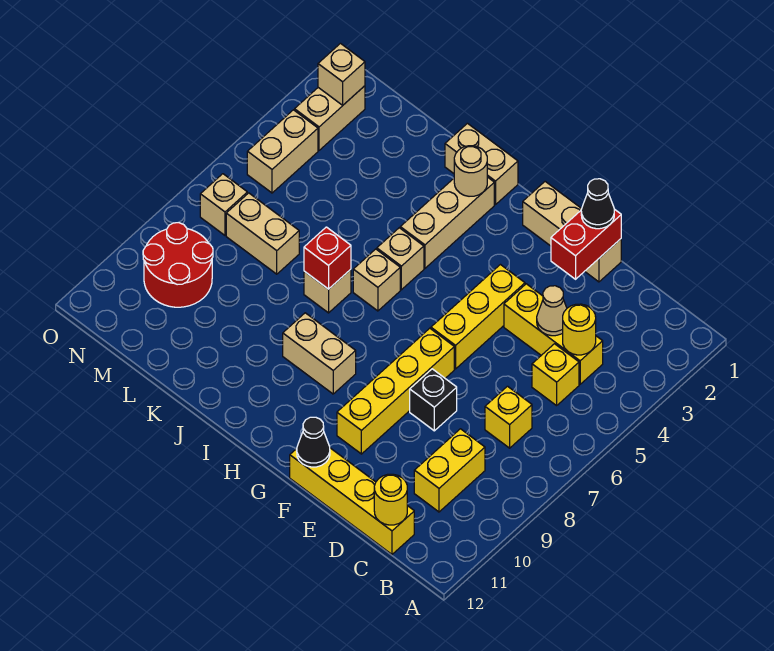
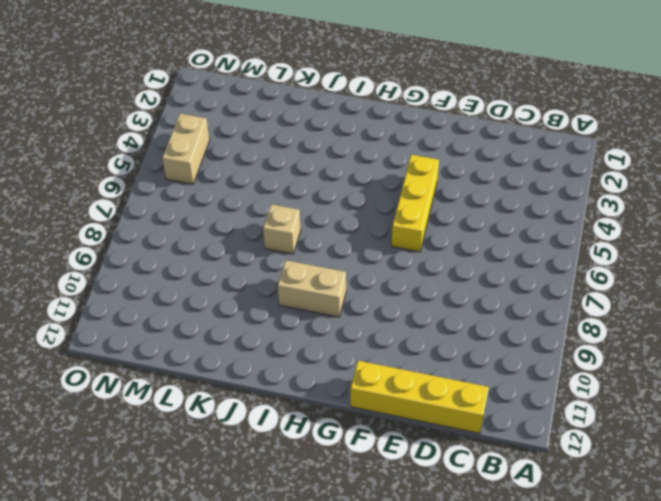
none -> yellow 1x3 brick [504,284,603,384]
none -> yellow 1x1 brick [532,344,579,406]
none -> yellow 1x1 brick [485,386,532,448]

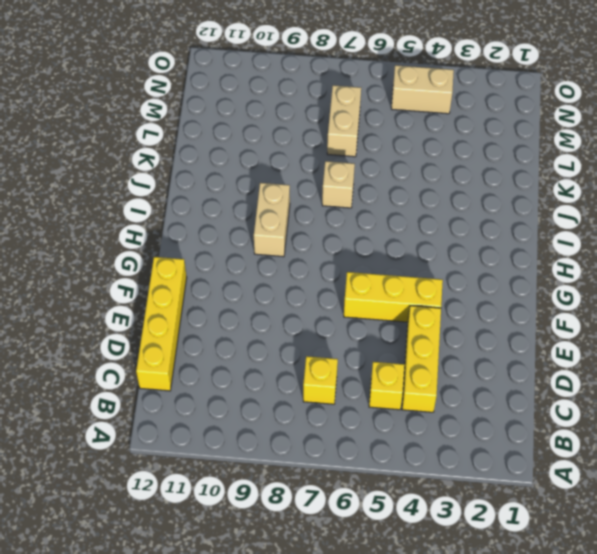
none -> yellow 1x2 brick [414,429,485,512]
none -> tan 1x3 brick [523,182,621,282]
none -> black 1x1 brick [410,369,457,431]

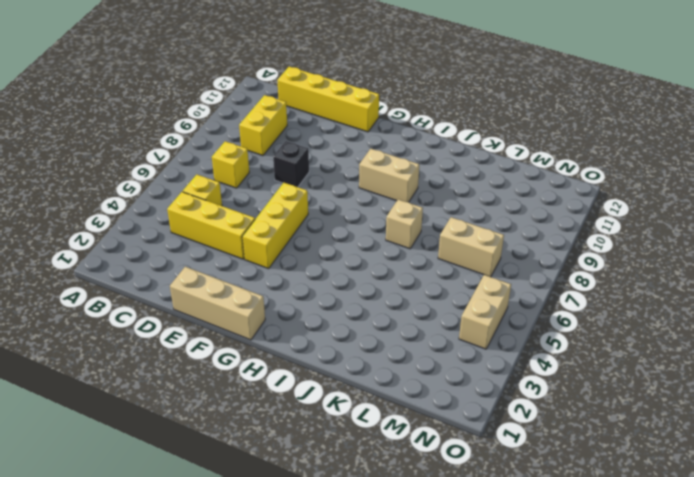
none -> yellow 1x4 brick [337,328,454,454]
none -> tan 1x2 brick [445,123,518,205]
none -> tan 1x3 brick [400,177,494,268]

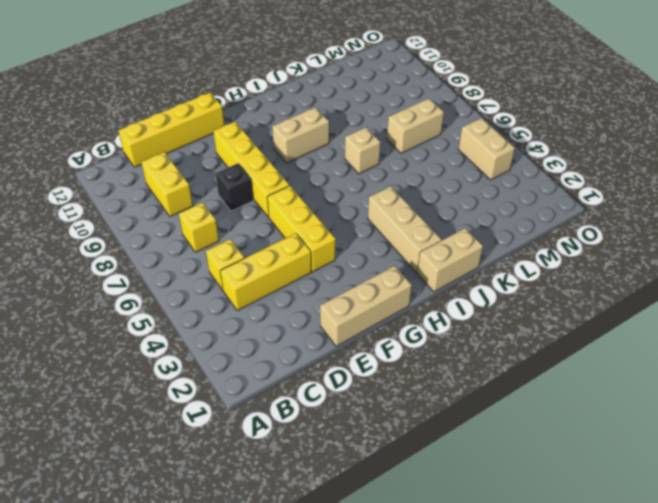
none -> tan 1x1 brick [377,228,424,290]
none -> tan 1x1 brick [353,249,400,311]
none -> red 2x2 round brick [143,223,213,307]

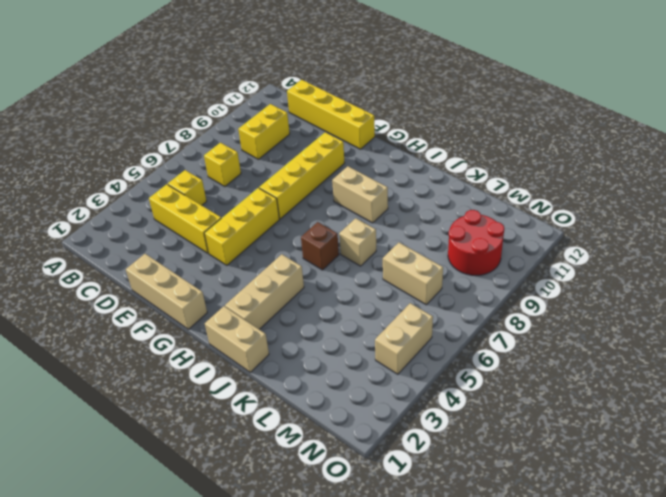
brown 1x1 brick [301,222,339,270] -> tan 1x1 brick [353,249,400,311]
none -> black 1x1 brick [410,369,457,431]
none -> tan 1x1 brick [377,228,424,290]
none -> tan 1x2 brick [295,86,365,150]

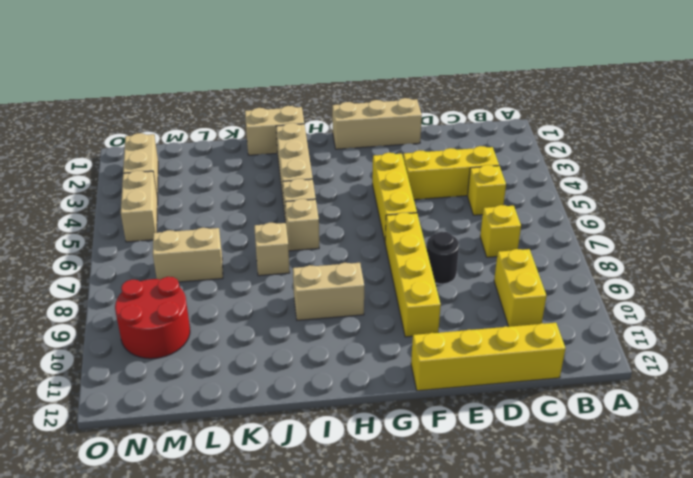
black 1x1 round brick [426,232,459,284] -> black 1x1 brick [410,369,457,431]
none -> tan 1x1 brick [200,174,247,235]
none -> yellow 1x1 round brick [563,304,596,355]
none -> yellow 1x1 round brick [374,474,407,525]

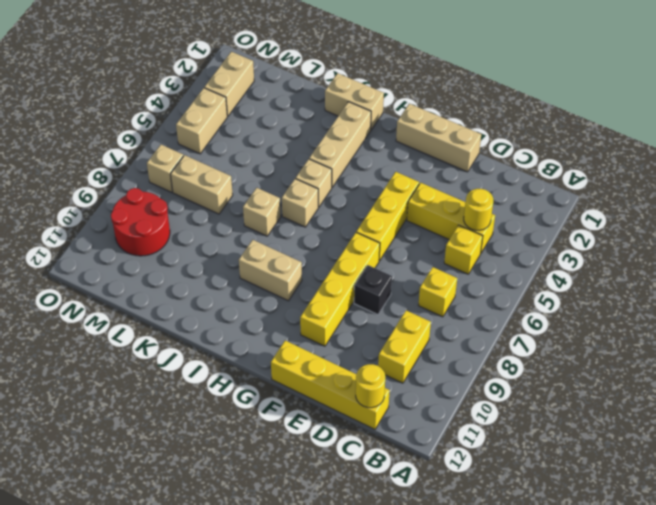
none -> tan 1x1 cone [537,286,567,336]
none -> red 1x2 brick [551,209,621,279]
none -> black 1x1 cone [297,417,330,467]

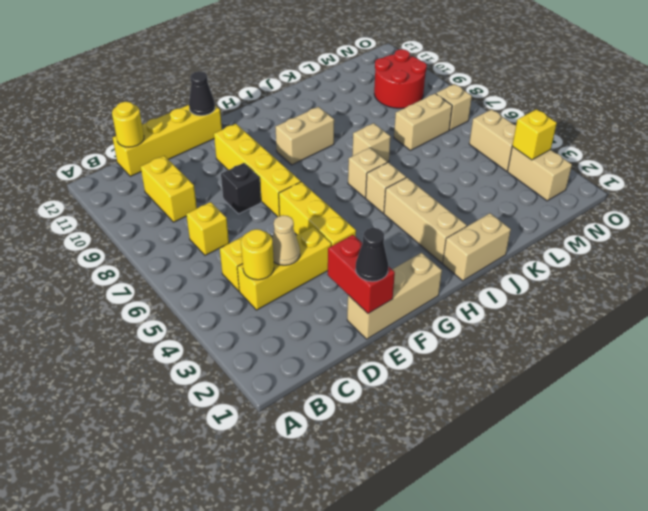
yellow 1x1 brick [512,109,557,160] -> none
none -> tan 1x1 round brick [454,146,487,196]
none -> red 1x1 brick [304,227,351,289]
none -> tan 1x1 brick [318,44,365,105]

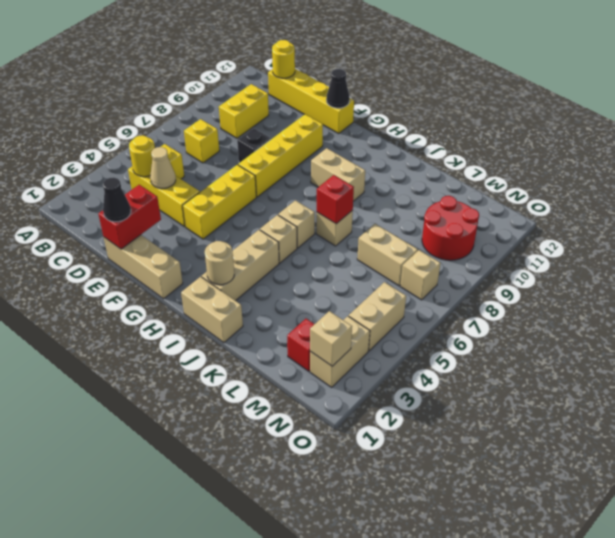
red 1x1 brick [287,319,314,371] -> none

